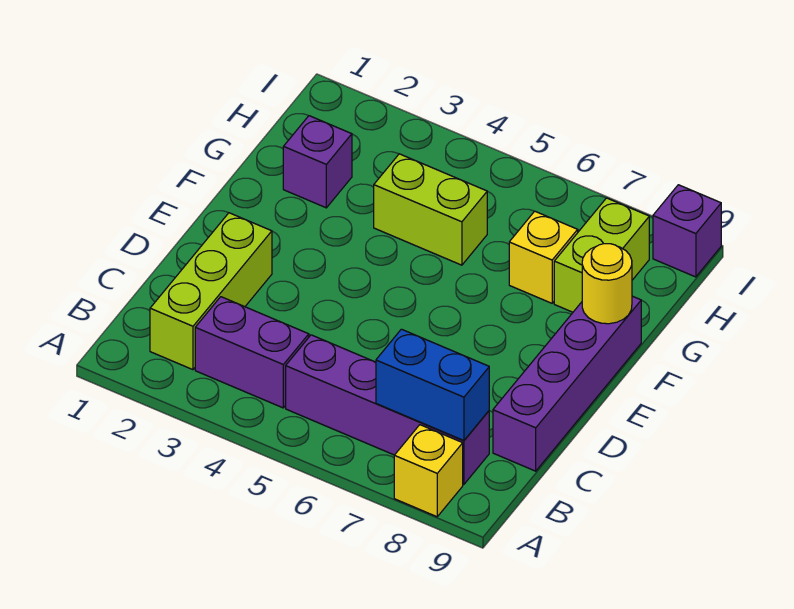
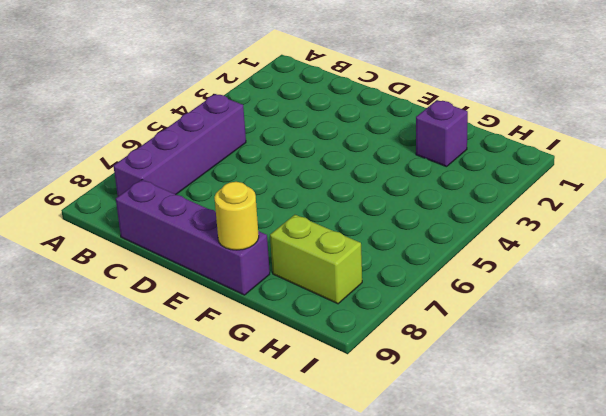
none -> yellow 1x1 brick [394,425,463,517]
none -> lime 1x3 brick [150,213,272,370]
none -> purple 1x2 brick [195,297,309,408]

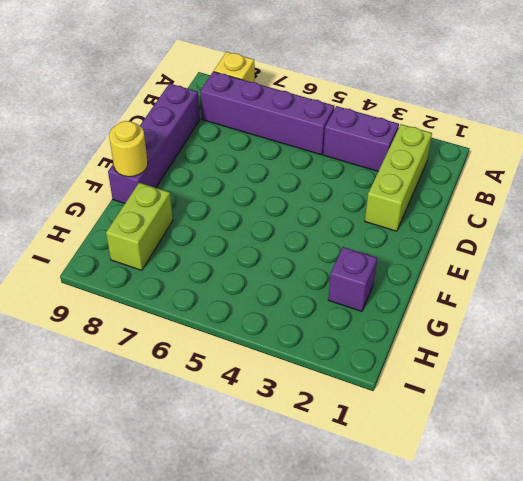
none -> lime 1x2 brick [374,154,487,265]
none -> yellow 1x1 brick [509,211,578,303]
none -> purple 1x1 brick [653,185,721,277]

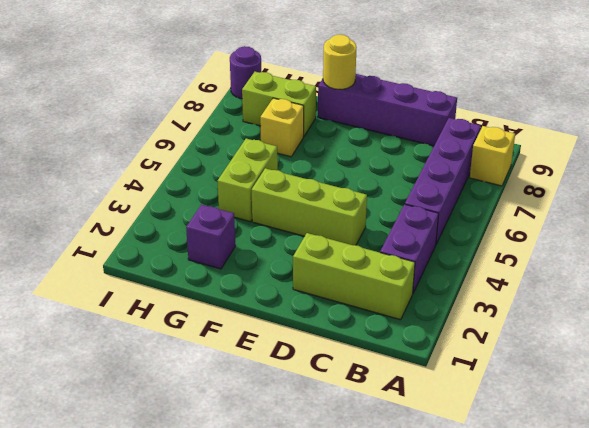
lime 1x3 brick [252,168,367,245] -> none
purple 1x1 round brick [230,46,262,99] -> purple 1x1 brick [653,185,721,277]
none -> blue 1x2 brick [376,329,489,441]

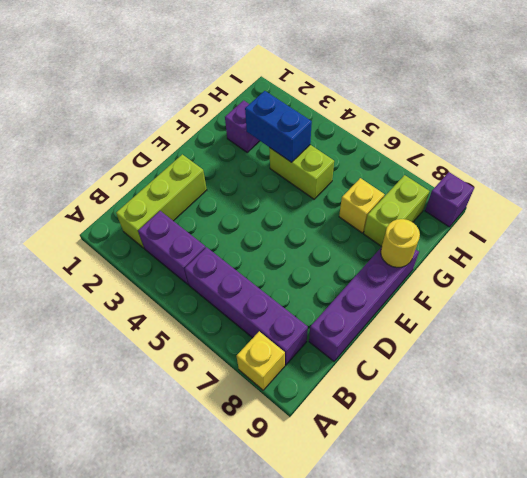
blue 1x2 brick [245,91,312,162] -> blue 1x2 brick moved to [376,329,489,441]

